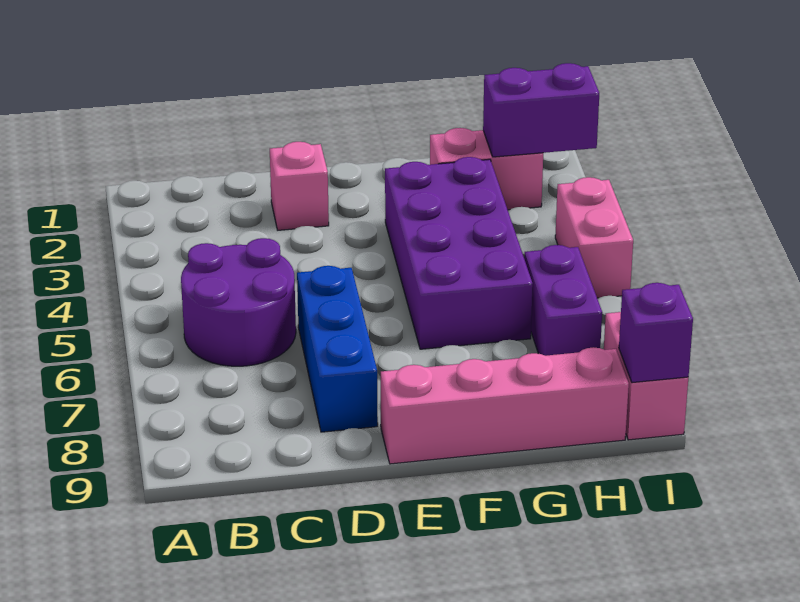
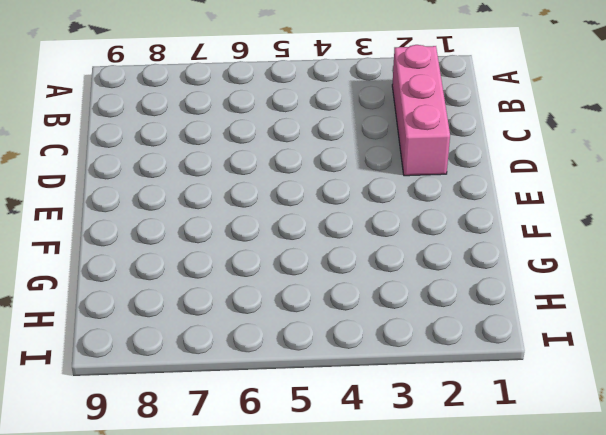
pink 1x3 brick [392,45,450,176] -> pink 1x1 brick [270,142,329,230]
none -> purple 2x2 round brick [181,238,296,366]
none -> blue 1x3 brick [297,266,378,432]

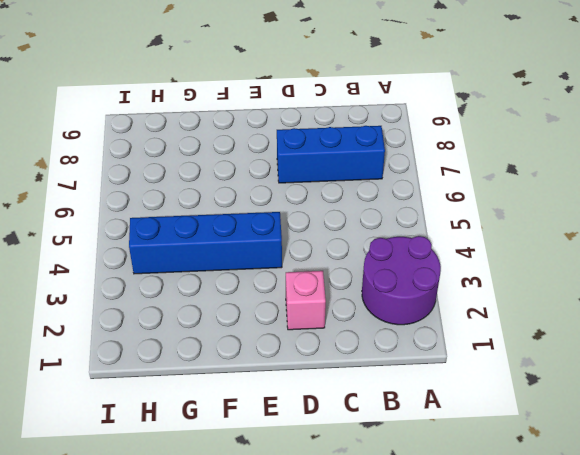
purple 2x2 round brick [362,236,441,325] -> purple 2x2 round brick moved to [181,238,296,366]
blue 1x3 brick [277,126,385,183] -> blue 1x3 brick turned to [297,266,378,432]
blue 1x4 brick [129,212,282,274] -> purple 2x4 brick [385,157,533,349]
none -> pink 1x4 brick [381,347,629,464]
none -> pink 1x2 brick [430,128,543,210]

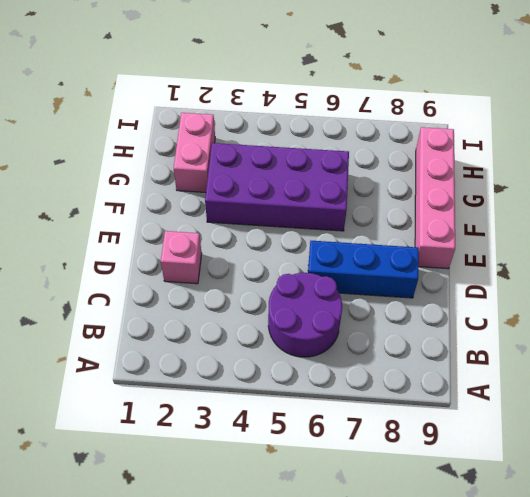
none -> purple 1x2 brick [524,245,602,356]
none -> pink 1x2 brick [555,177,633,298]

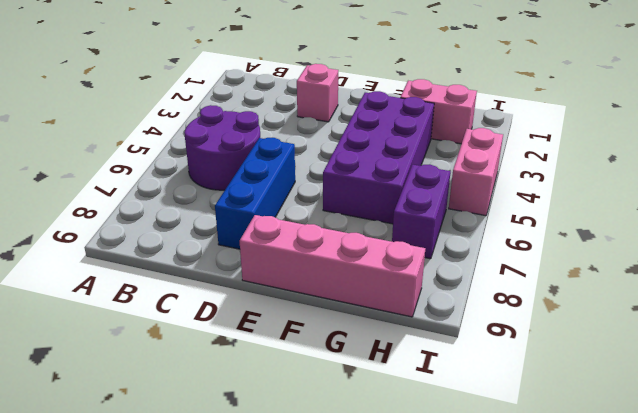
none -> pink 1x2 brick [604,312,688,440]
none -> purple 1x2 brick [483,63,599,157]

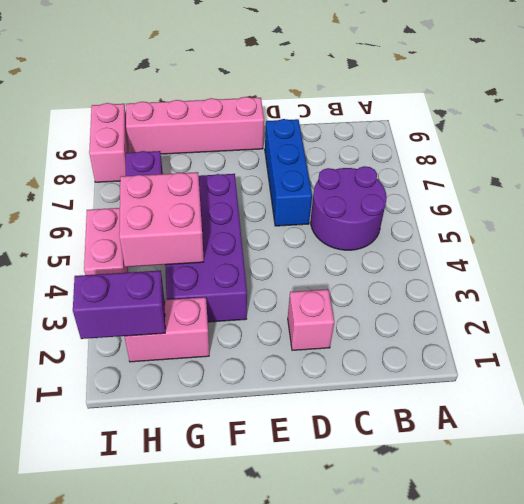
pink 2x2 brick [119,172,204,267] -> none
none -> purple 1x1 brick [619,283,693,383]

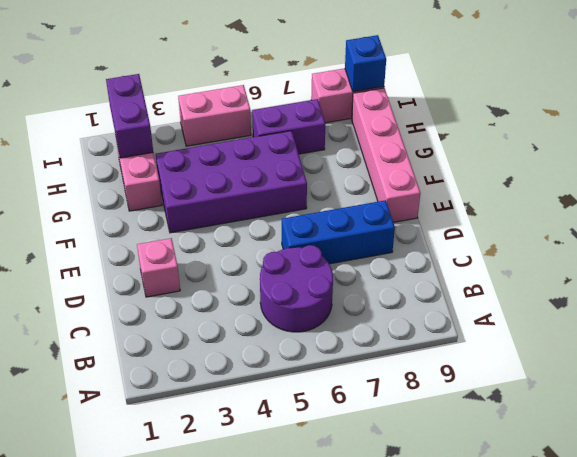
blue 1x1 brick [345,35,386,92] -> purple 1x1 brick [619,283,693,383]

